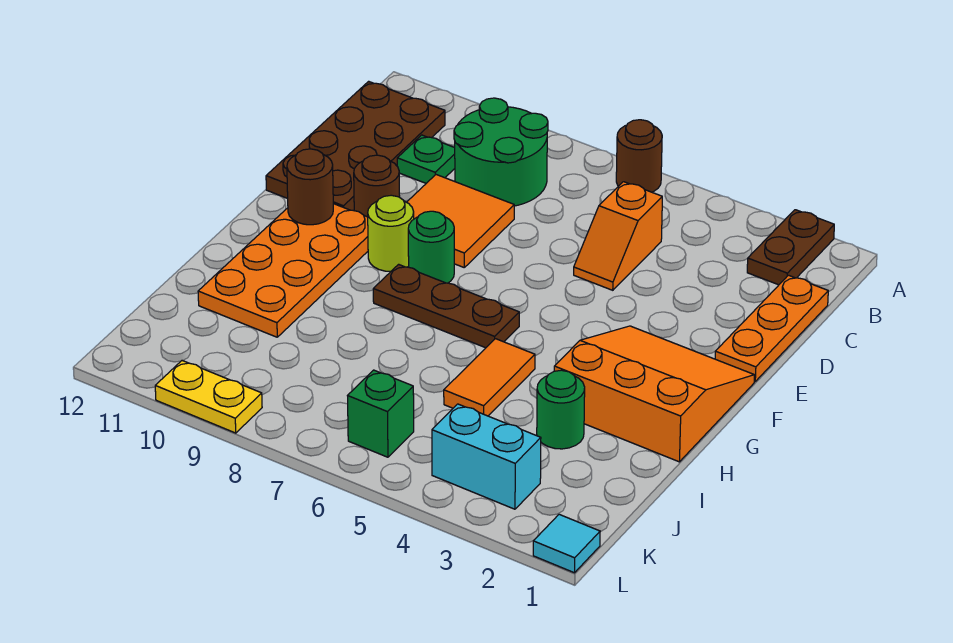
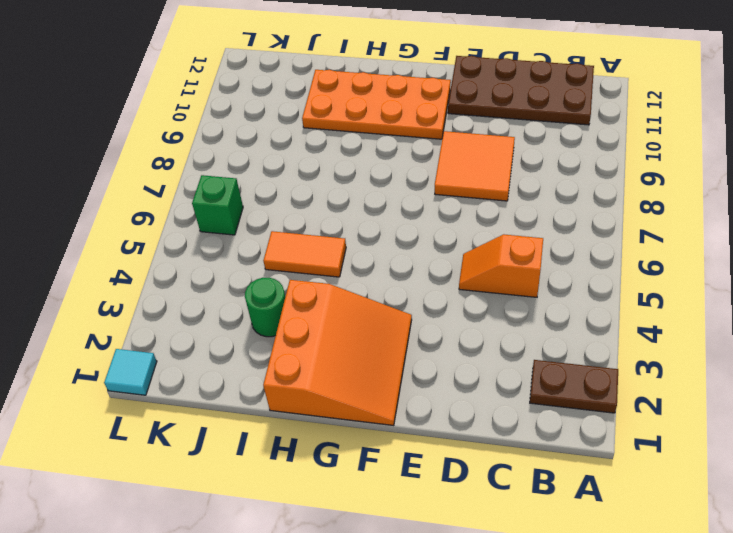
none -> brown 1x1 round brick [616,120,662,192]
none -> green 2x2 round brick [454,98,548,206]
none -> orange 1x3 plate [715,275,828,381]

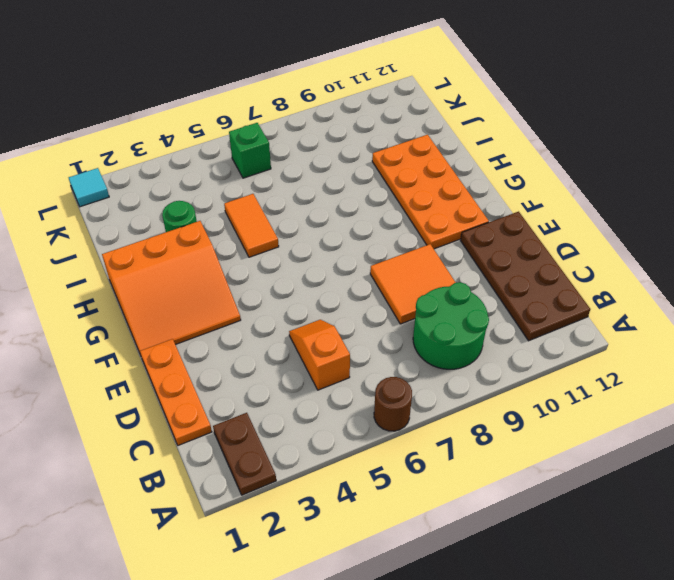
none -> green 1x1 plate [397,135,455,183]
none -> brown 1x1 round brick [354,155,400,217]
none -> green 1x1 round brick [408,211,454,283]

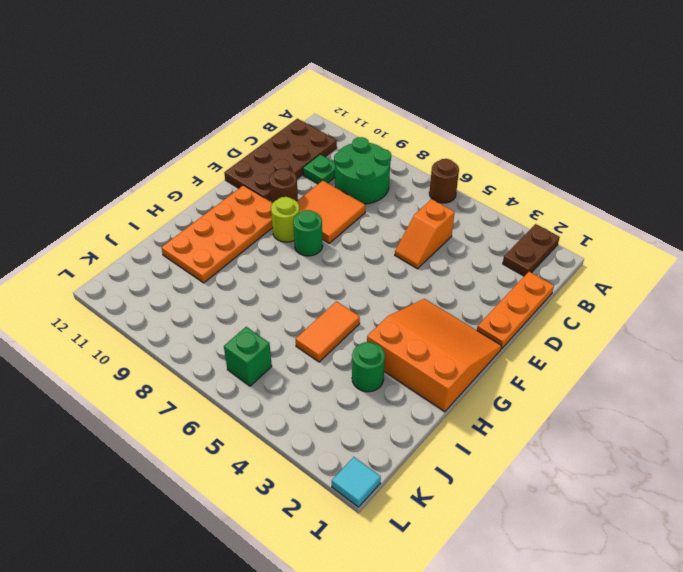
none -> brown 1x3 plate [373,264,519,348]
none -> cyan 1x2 brick [432,404,541,509]
none -> yellow 1x2 plate [155,361,262,433]

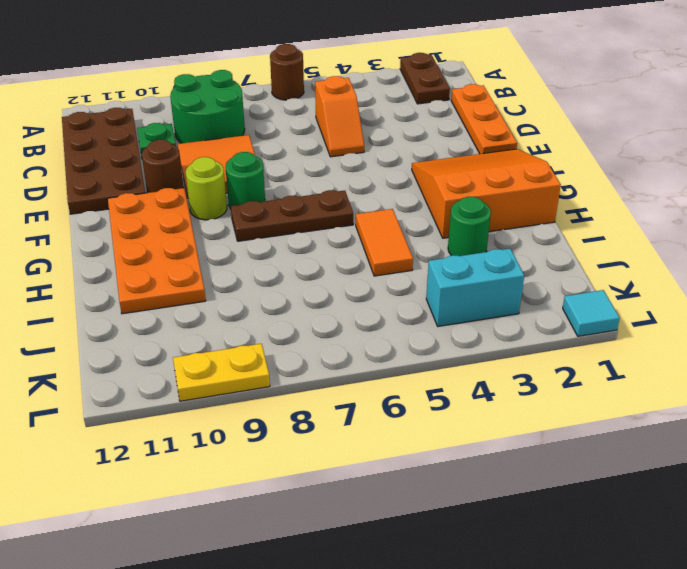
none -> green 1x1 brick [348,370,414,457]
none -> brown 1x1 round brick [287,149,333,225]

